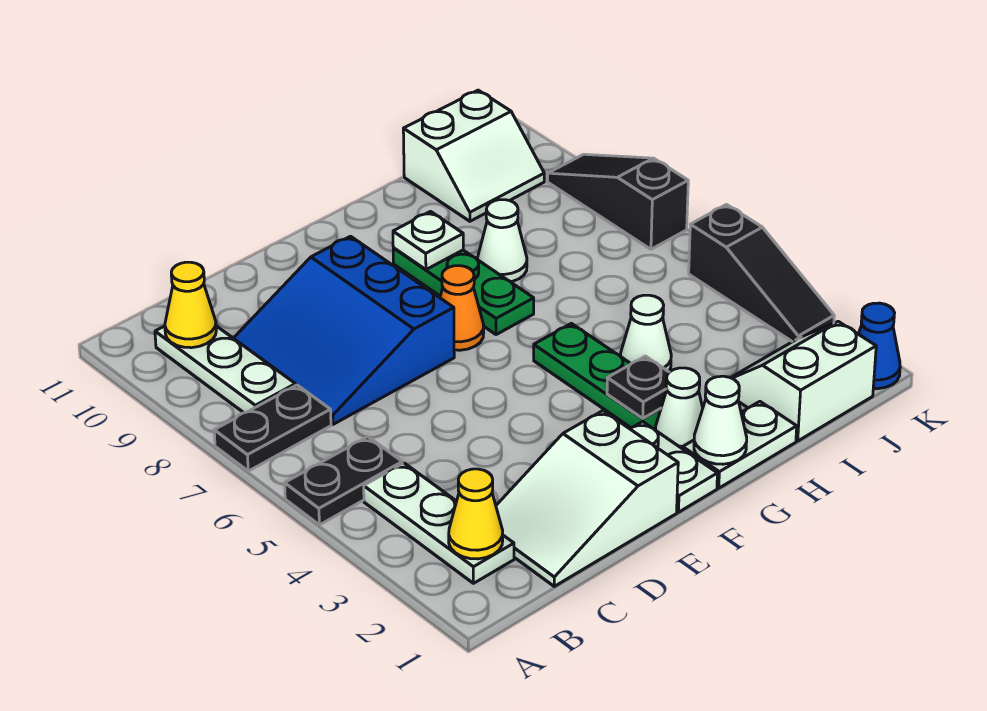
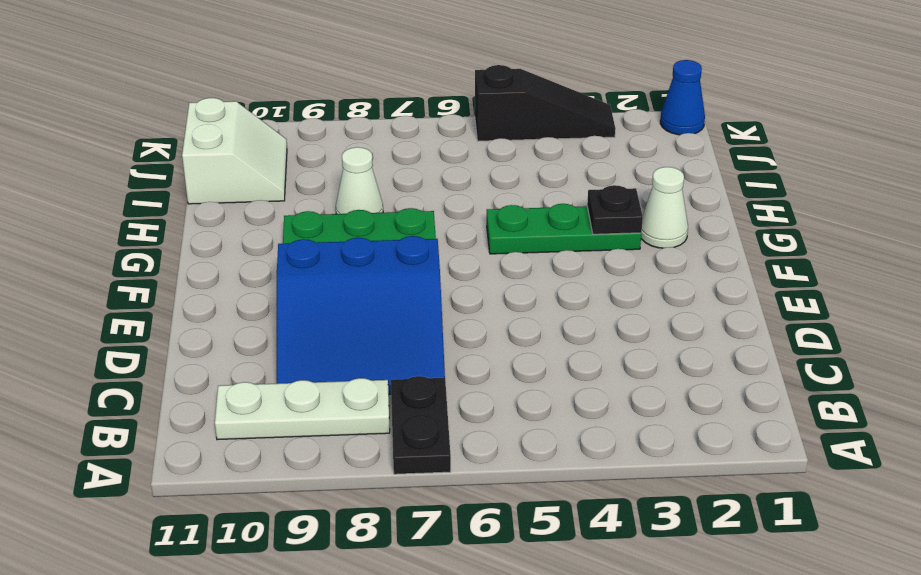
none -> black 1x2 plate [285,437,403,525]
none -> white 1x3 plate [364,463,514,583]
none -> white 2x3 slope [496,411,678,586]

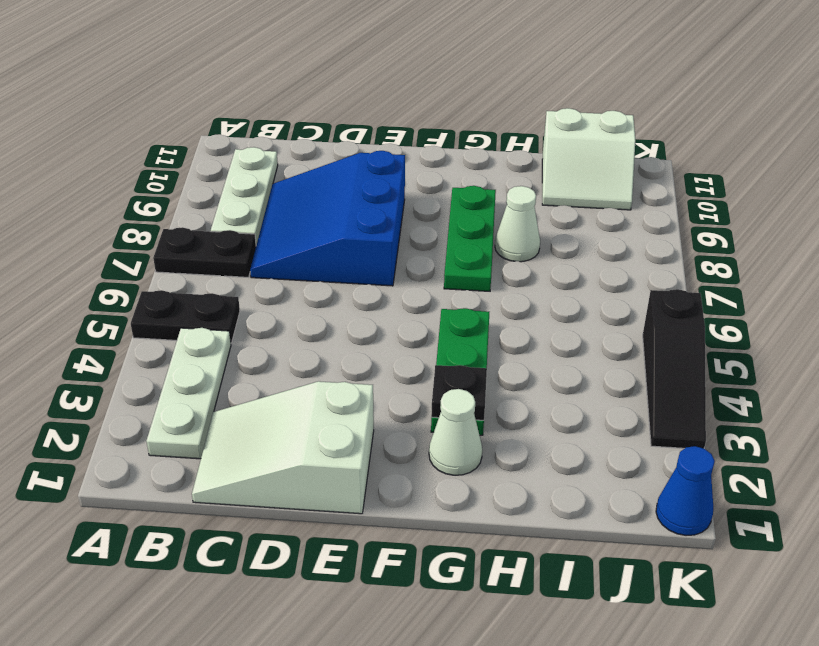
none -> white 1x2 plate [630,422,717,512]
none -> orange 1x1 cone [440,266,484,350]
none -> white 1x2 plate [683,402,797,488]

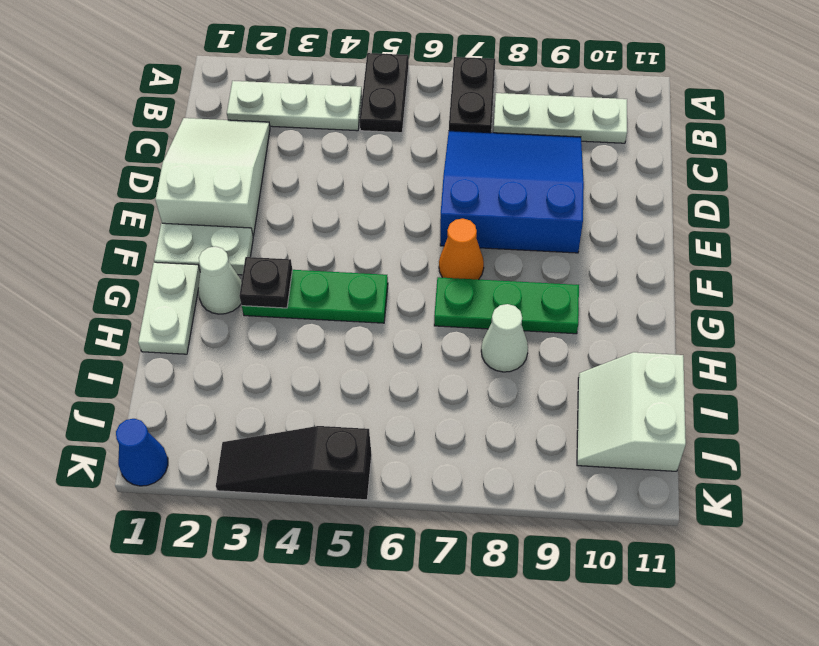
none -> white 1x1 cone [620,295,671,372]
none -> white 2x2 slope [731,322,876,441]
none -> black 1x3 slope [548,154,688,249]

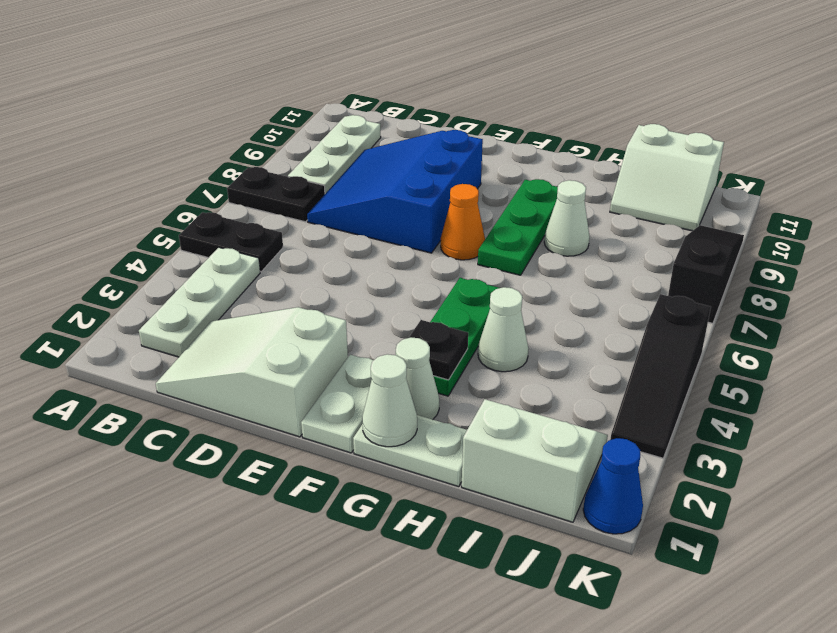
none -> yellow 1x1 cone [449,469,503,559]
none -> yellow 1x1 cone [165,262,216,348]
none -> white 1x1 plate [393,212,463,270]

